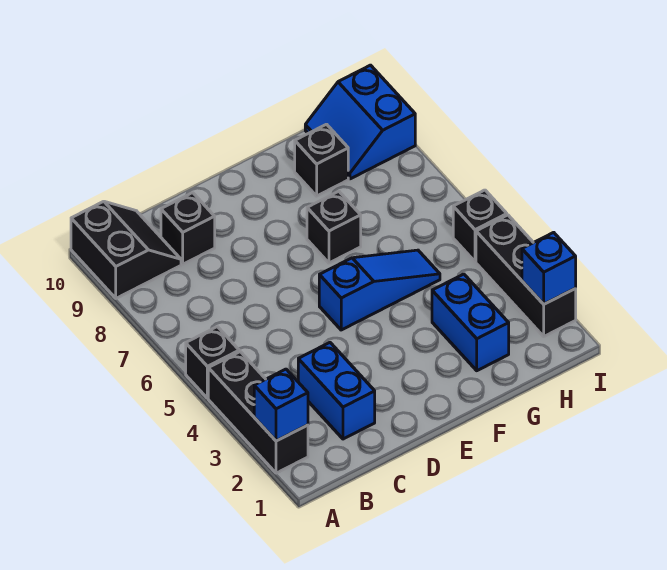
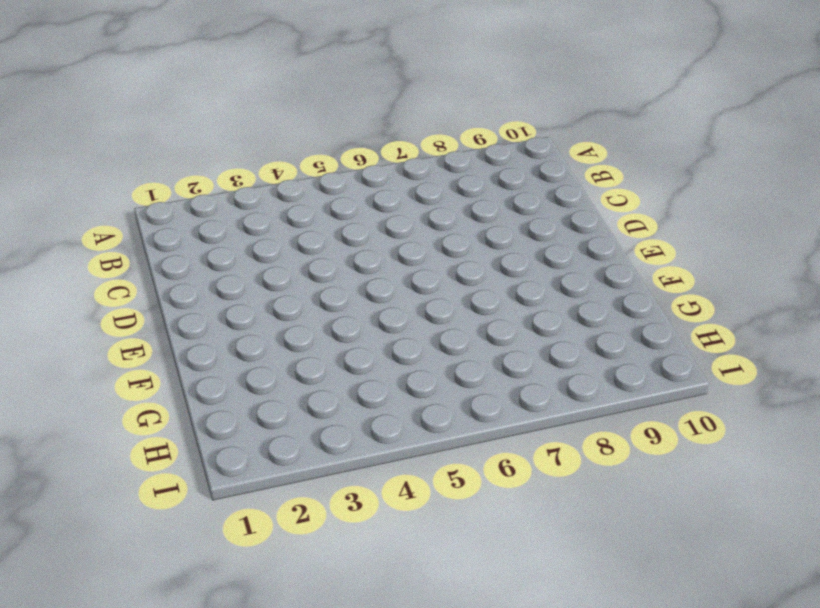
none -> black 1x3 brick [208,352,308,473]
none -> black 1x1 brick [186,327,239,398]
none -> black 2x2 slope [71,201,181,298]

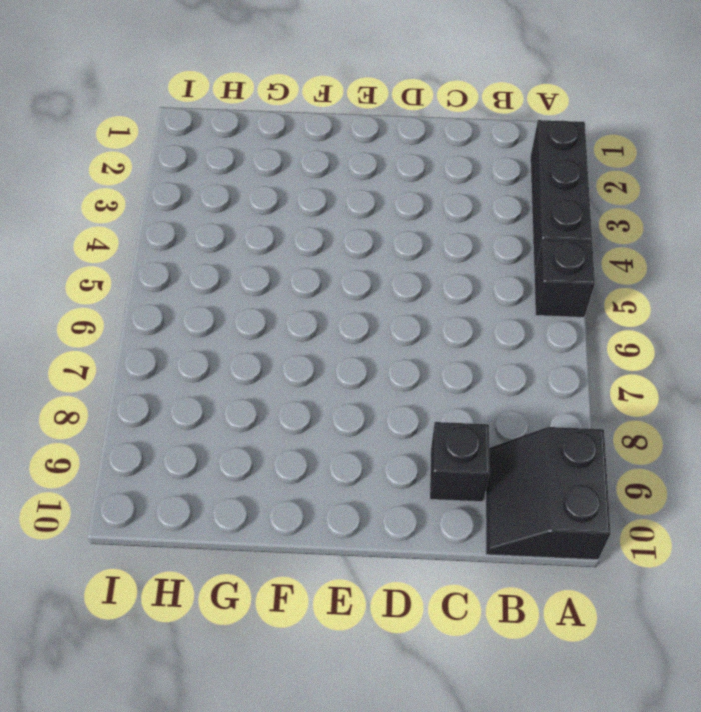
none -> blue 1x2 brick [298,343,375,439]
none -> blue 1x3 slope [319,250,440,330]
none -> black 1x1 brick [307,191,361,263]

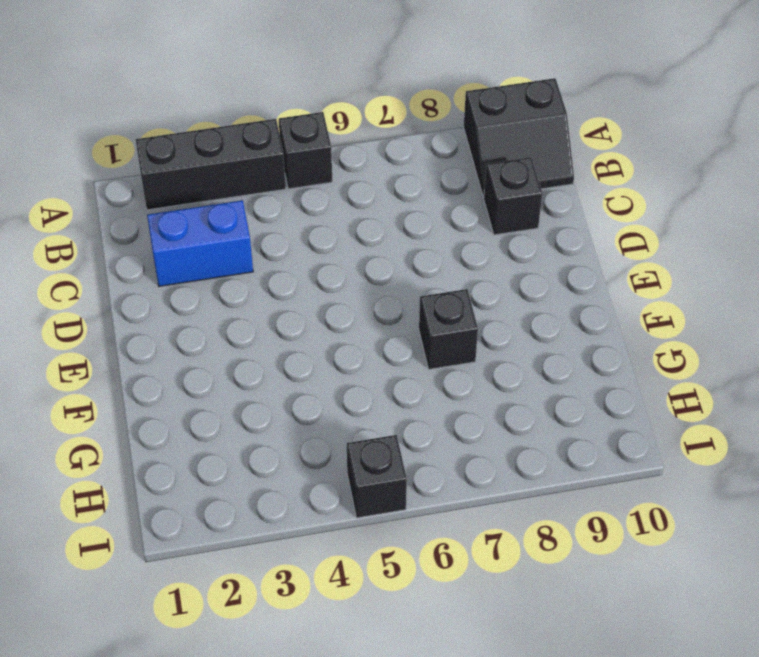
none -> blue 1x3 slope [319,250,440,330]
none -> blue 1x2 brick [432,274,509,371]
none -> black 1x1 brick [295,124,348,196]

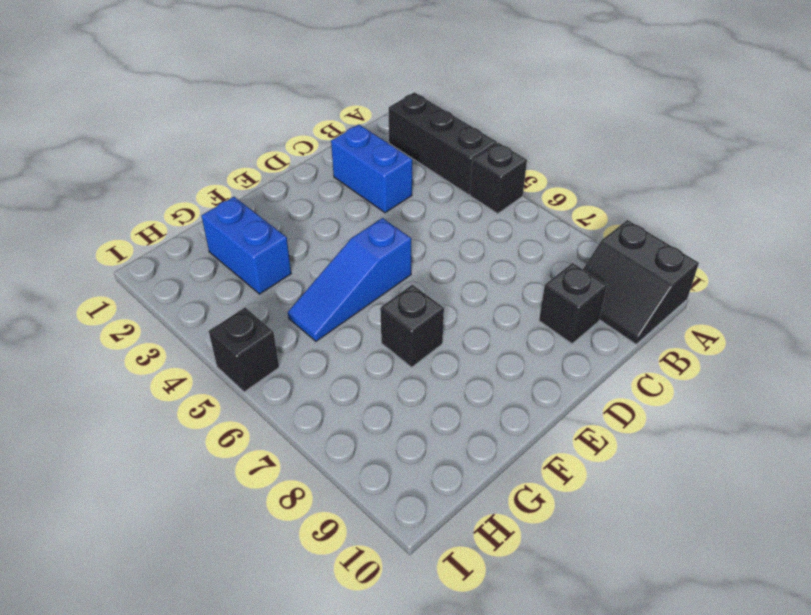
none -> black 1x1 brick [295,124,348,196]
none -> blue 2x2 slope [305,65,415,179]
none -> black 1x3 brick [476,215,576,336]

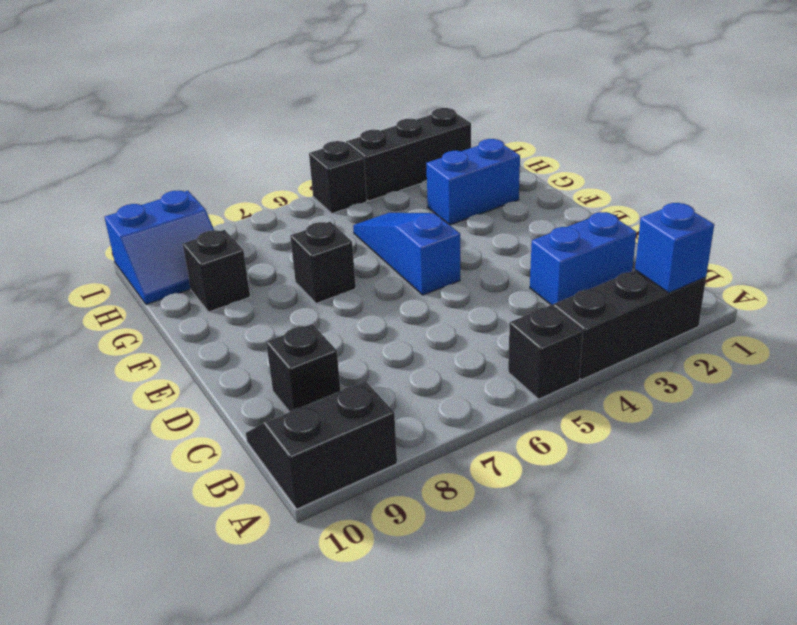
none -> blue 1x1 brick [522,232,576,304]

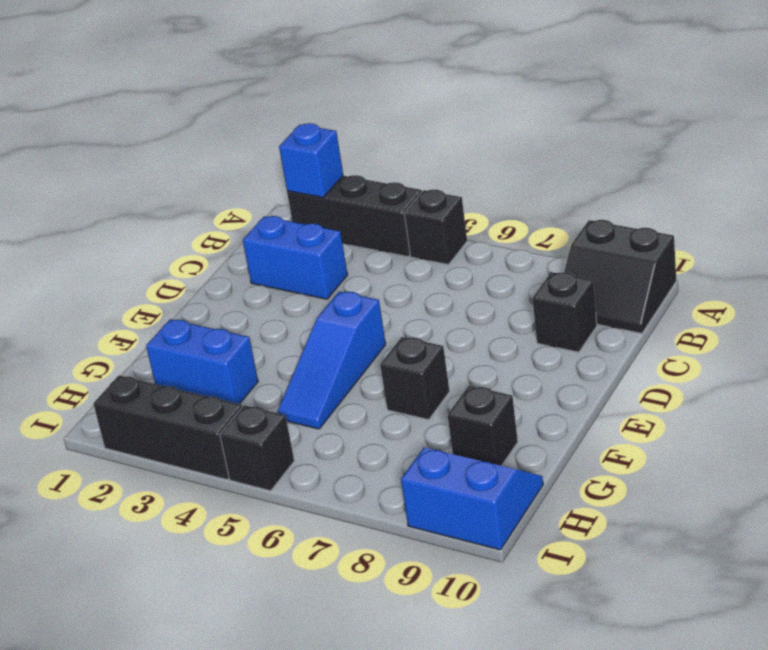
none -> blue 1x1 brick [522,232,576,304]

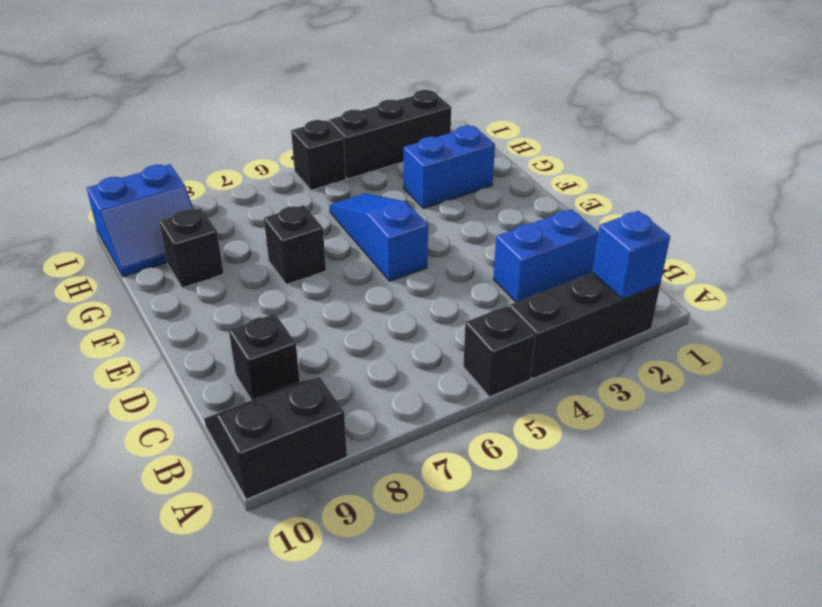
none -> blue 1x1 brick [522,232,576,304]

